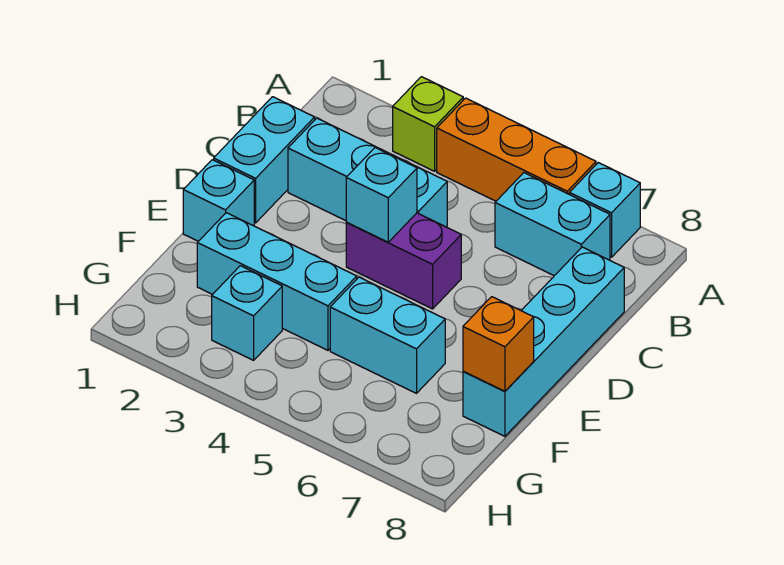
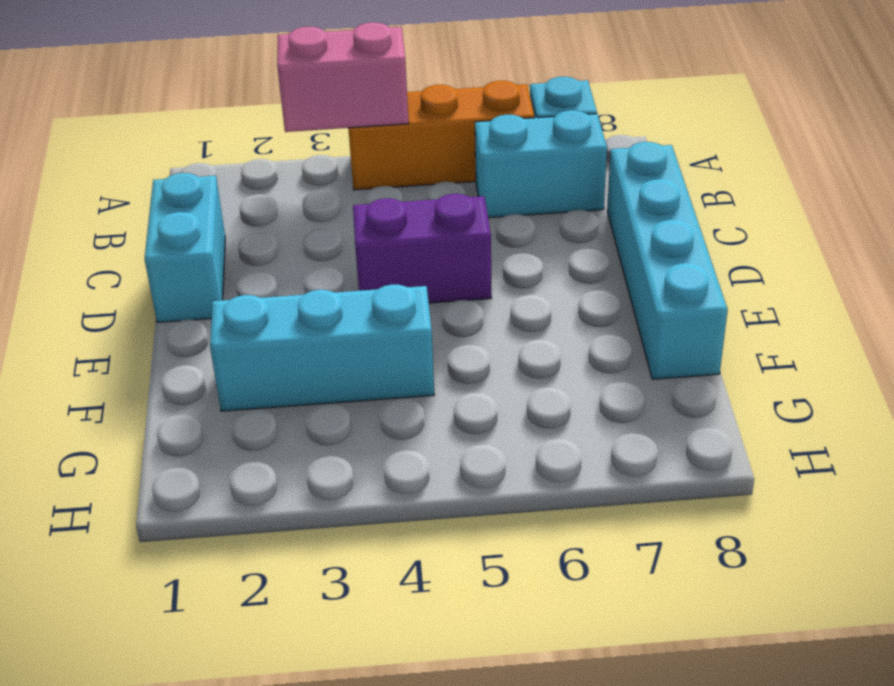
pink 1x2 brick [277,22,409,132] -> none
none -> lime 1x1 brick [393,77,463,171]
none -> cyan 1x3 brick [288,118,447,227]
none -> cyan 1x1 brick [183,160,254,241]

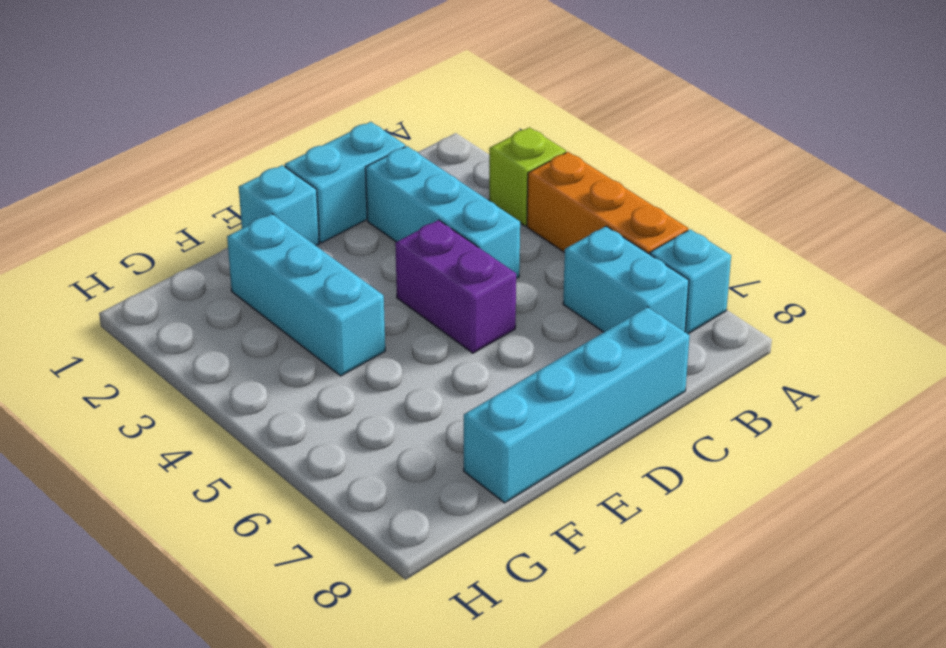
none -> cyan 1x2 brick [330,277,445,393]
none -> cyan 1x1 brick [212,266,282,360]
none -> cyan 1x1 brick [346,148,417,242]

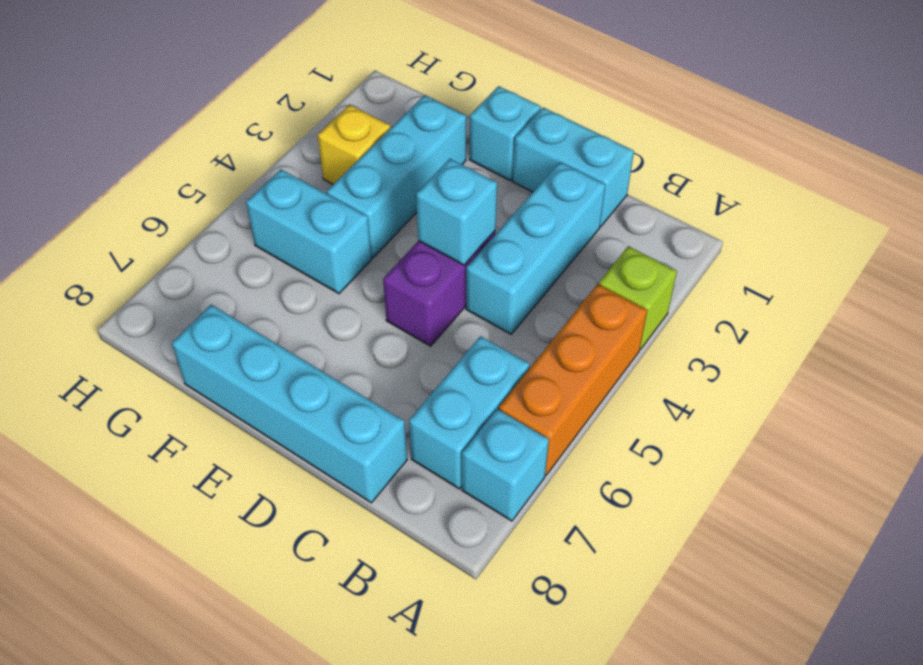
cyan 1x2 brick [246,169,372,294] -> cyan 1x2 brick turned to [330,277,445,393]
yellow 1x1 brick [318,105,391,184] -> cyan 1x1 brick [212,266,282,360]
none -> orange 1x1 brick [463,297,534,391]

